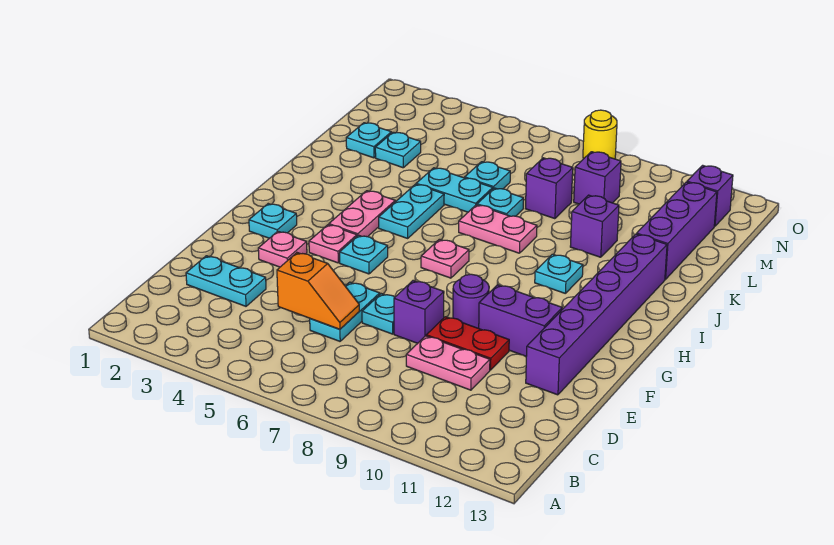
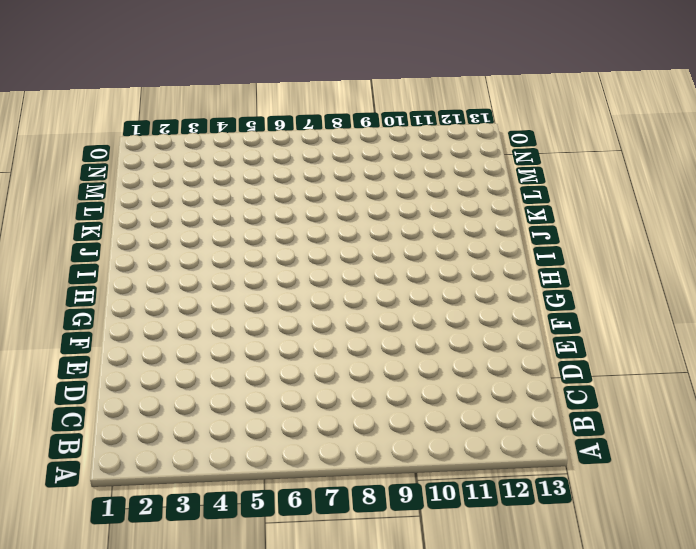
none -> cyan 1x2 plate [186,256,266,306]
none -> cyan 1x2 plate [310,282,380,341]
none -> pink 1x2 plate [406,336,490,390]
none -> cyan 1x1 plate [362,294,395,334]

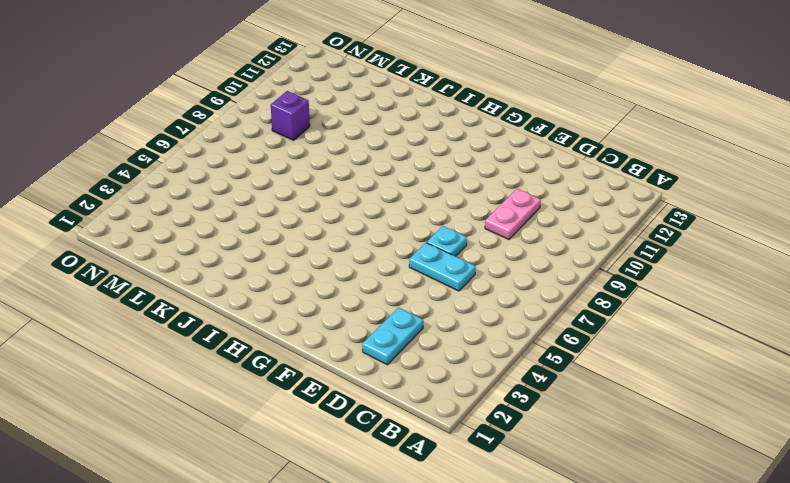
none -> purple 1x1 brick [394,281,444,343]
none -> red 1x2 plate [426,317,509,370]
none -> purple 1x6 brick [526,234,667,395]
none -> pink 1x1 plate [258,231,307,267]

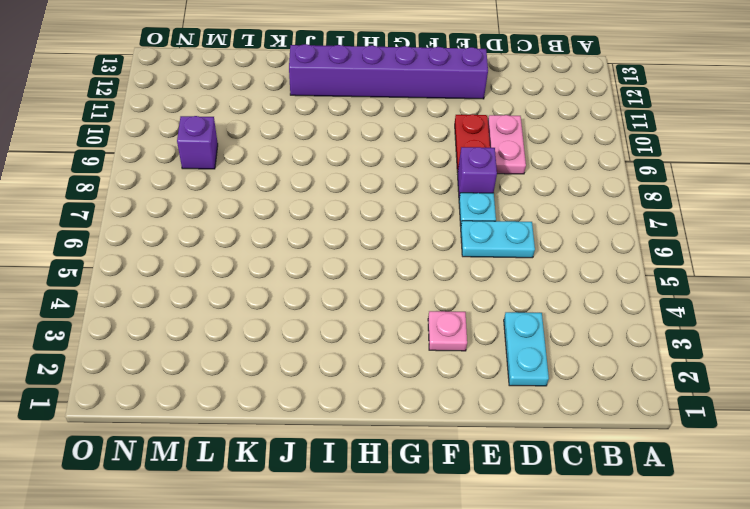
none -> purple 1x1 round brick [453,274,489,328]
none -> purple 1x2 brick [479,285,562,356]
none -> cyan 1x1 plate [249,204,297,238]
none -> pink 1x1 plate [309,225,357,263]

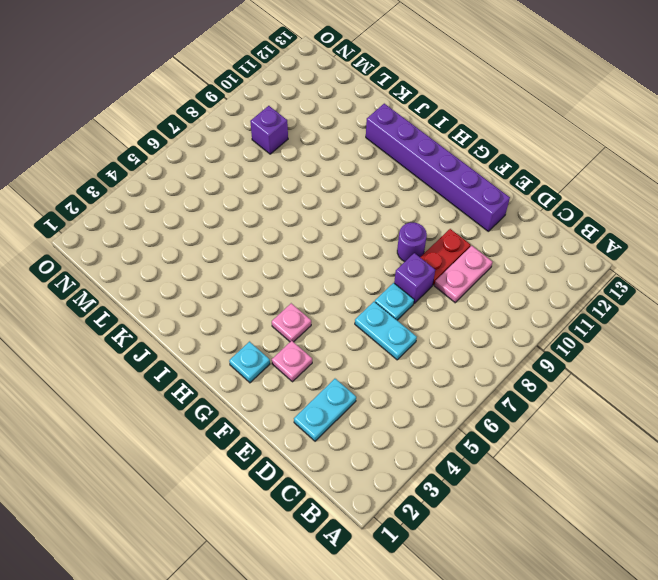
none -> purple 1x2 brick [479,285,562,356]
none -> cyan 1x1 plate [340,235,388,274]
none -> pink 1x2 plate [329,191,395,237]
none -> pink 1x1 plate [421,239,469,278]

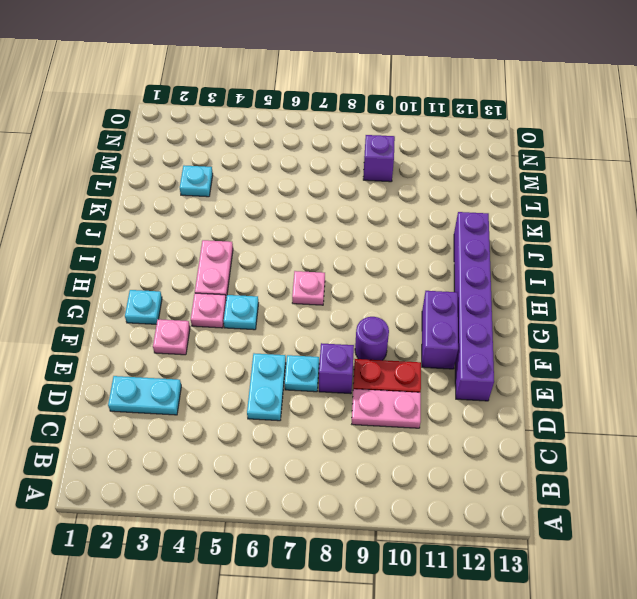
purple 1x2 brick [422,291,458,369] -> purple 1x2 brick turned to [479,285,562,356]
none -> cyan 1x2 plate [379,184,444,238]
none -> cyan 1x1 plate [535,254,583,293]
none -> pink 1x2 plate [459,205,537,253]
none -> cyan 1x2 plate [416,168,493,212]

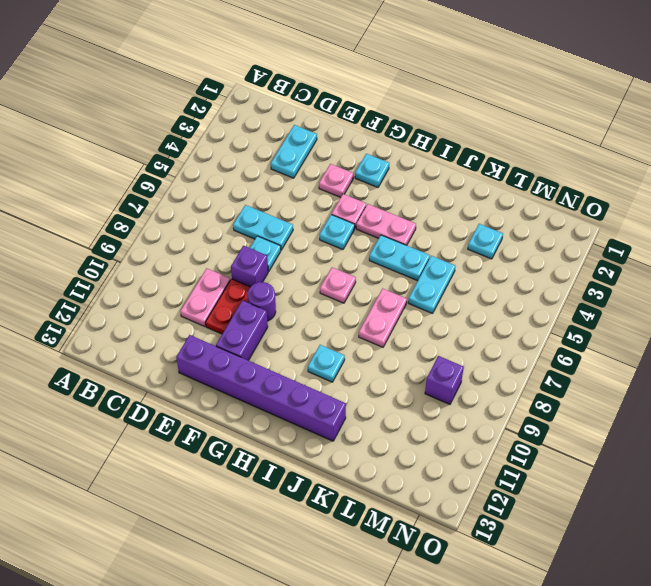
none -> cyan 1x1 plate [477,188,523,216]
none -> purple 1x1 brick [570,195,619,257]
none -> purple 1x3 brick [637,182,717,279]
none -> cyan 1x1 plate [346,123,391,158]

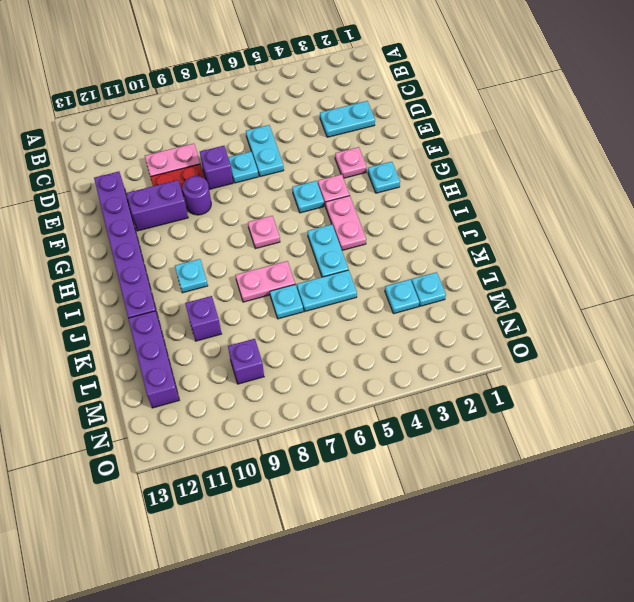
none -> cyan 1x1 plate [465,162,510,189]
none -> purple 1x1 brick [525,158,573,219]
none -> purple 1x1 brick [687,165,733,226]
none -> yellow 1x1 round brick [583,110,617,159]

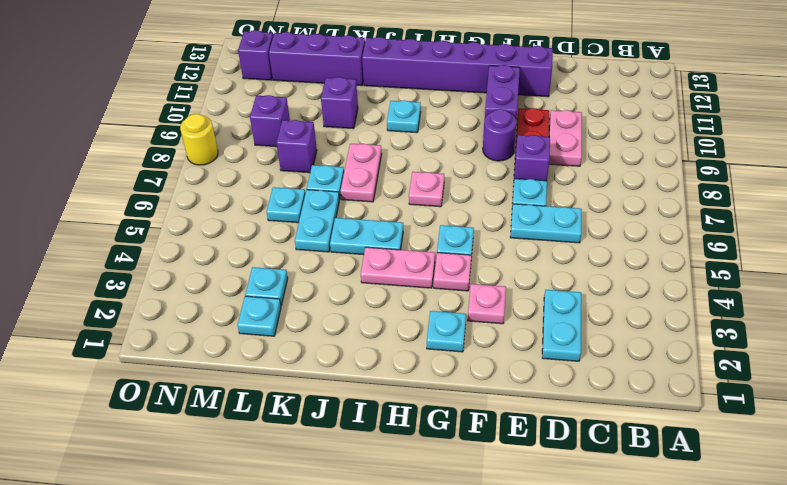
none -> orange 1x2 slope [277,253,359,329]

